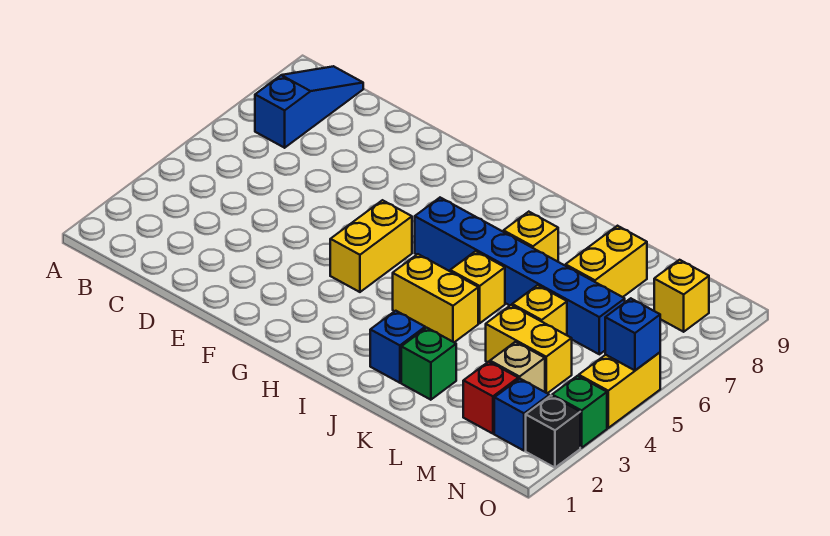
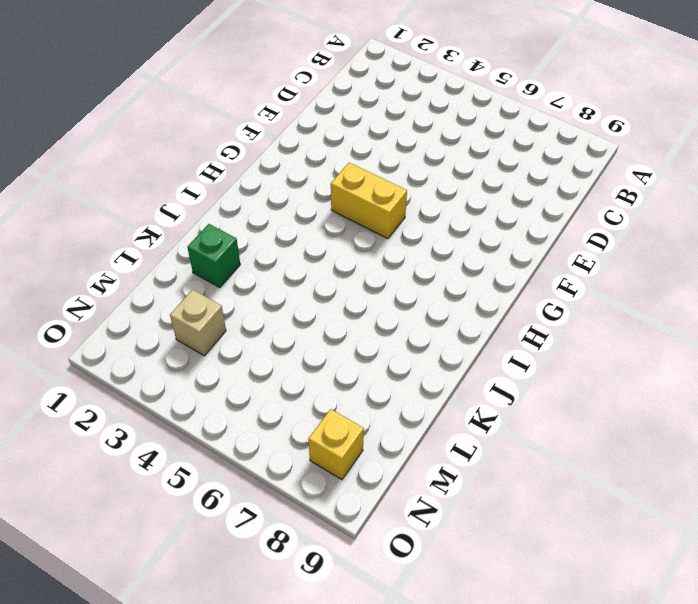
none -> blue 1x3 slope [255,66,363,148]
none -> blue 1x6 brick [415,198,625,354]
none -> yellow 1x2 brick [393,254,478,342]

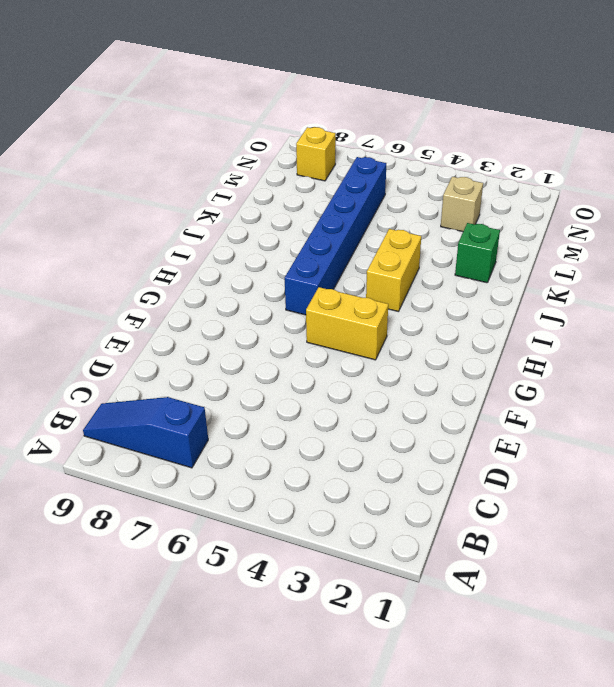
none -> blue 1x1 brick [370,311,425,383]
none -> yellow 1x1 brick [450,251,505,323]
none -> yellow 1x1 brick [503,212,558,262]

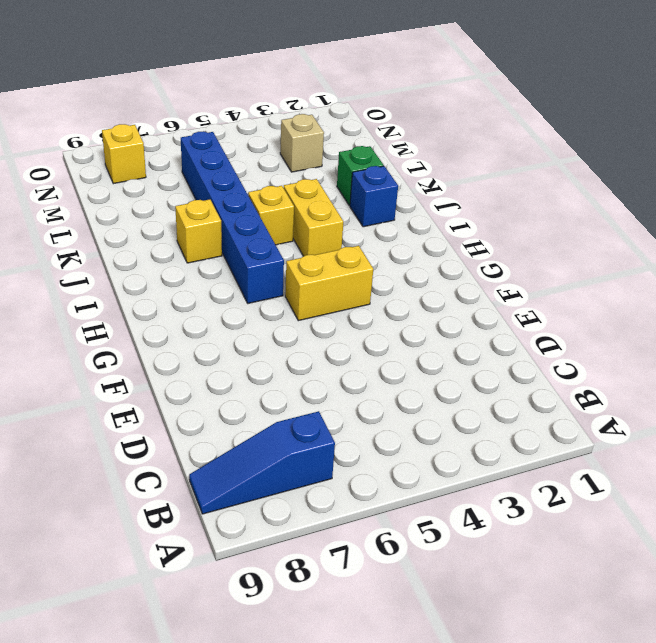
none -> yellow 1x2 brick [486,305,572,393]
none -> yellow 1x1 brick [512,285,567,335]
none -> yellow 1x2 brick [565,226,647,297]

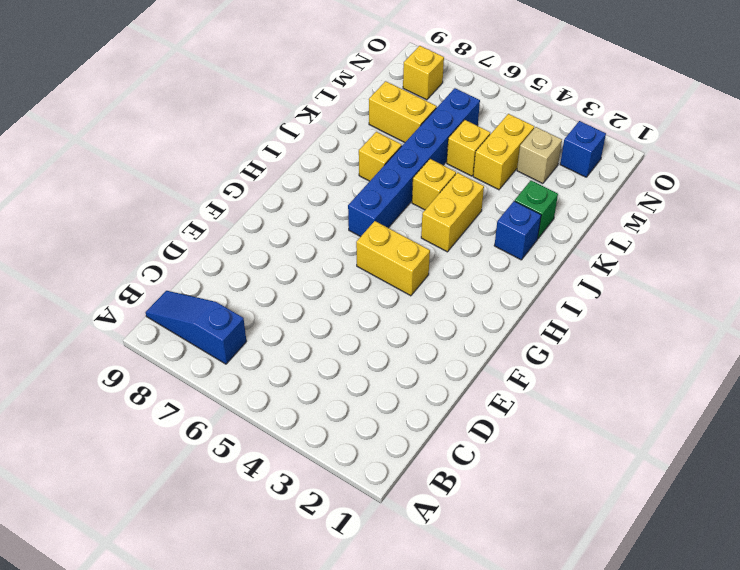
none -> red 1x1 brick [463,362,518,434]
none -> black 1x1 brick [526,396,580,468]
none -> green 1x1 brick [552,376,607,448]

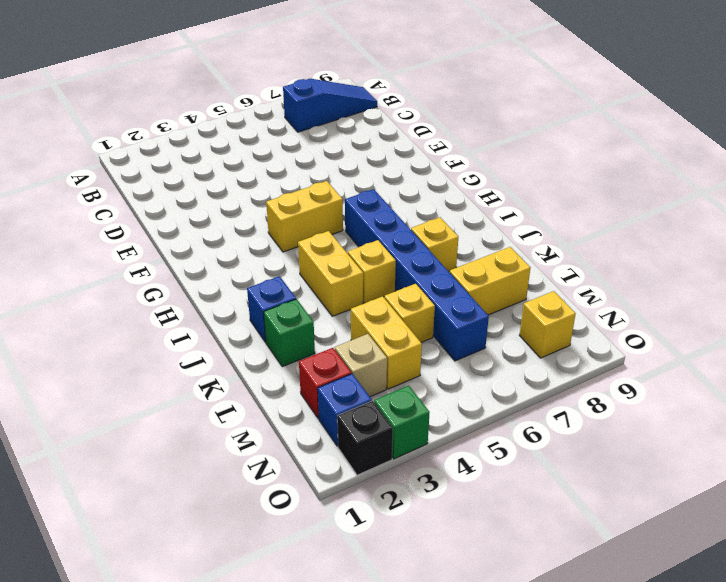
none -> yellow 1x2 brick [579,352,660,428]
none -> blue 1x1 brick [605,298,660,370]

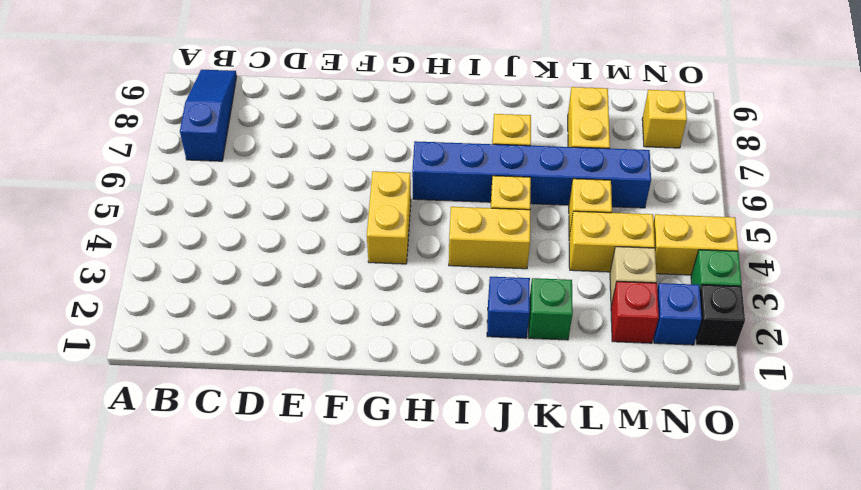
yellow 1x2 brick [653,214,738,275] -> yellow 1x2 brick turned to [579,352,660,428]
none -> blue 1x1 brick [605,298,660,370]

